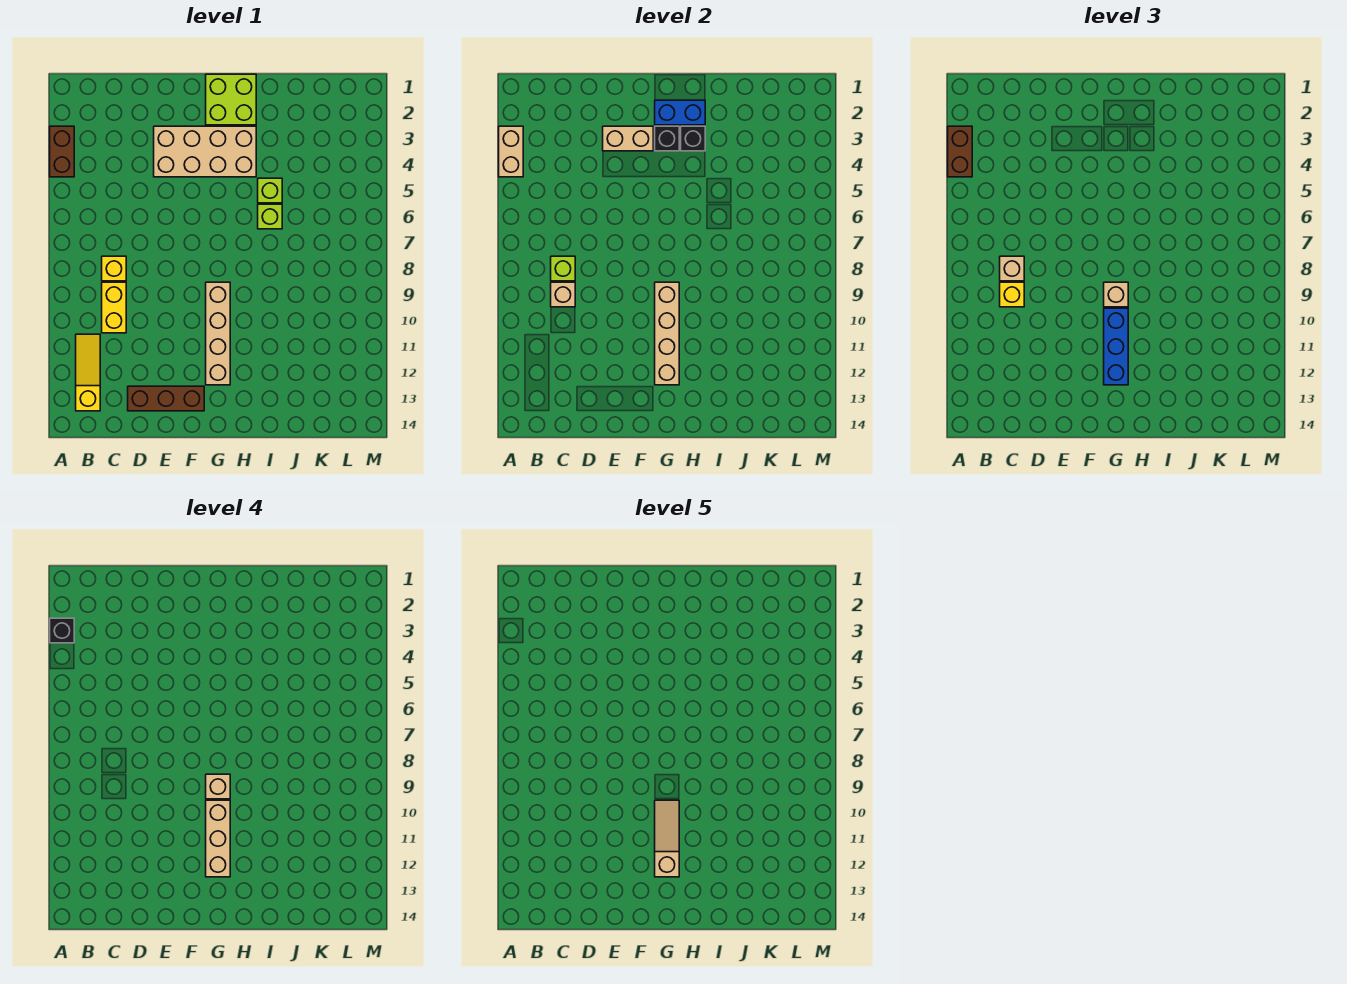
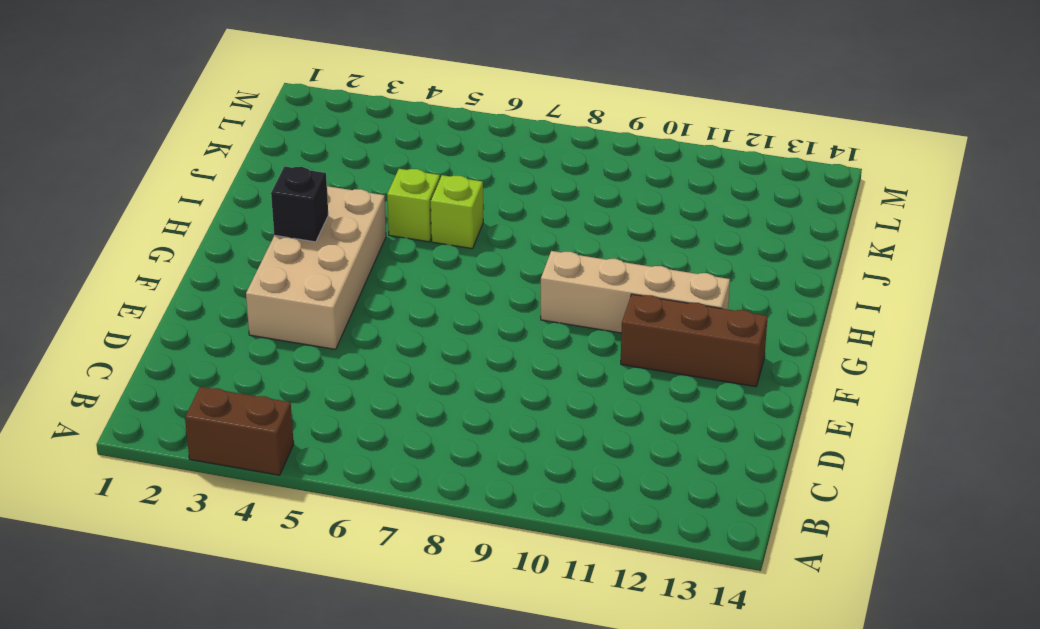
brown 1x3 brick [621,294,768,387] -> brown 1x3 brick turned to [128,386,204,411]
none -> yellow 1x3 slope [76,334,100,411]
none -> yellow 1x1 brick [102,256,126,281]
none -> yellow 1x2 brick [102,282,126,333]

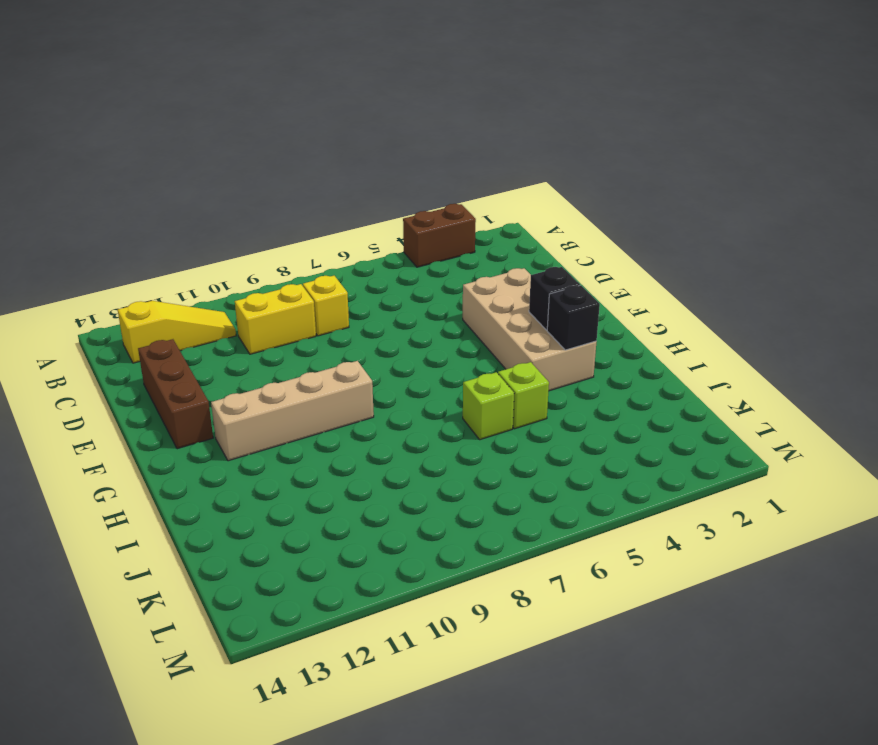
none -> lime 2x2 brick [206,74,256,125]
none -> tan 1x2 brick [499,126,523,177]
none -> lime 1x1 brick [551,256,575,281]

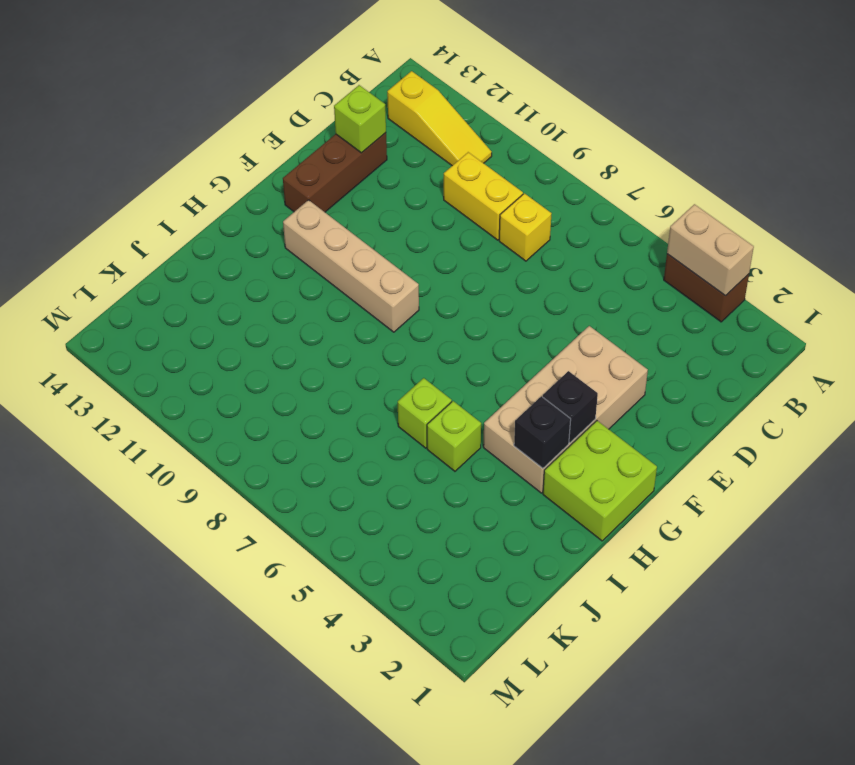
lime 1x1 brick [334,85,386,153] -> lime 1x1 brick moved to [551,256,575,281]
none -> tan 1x1 brick [551,282,575,307]
none -> tan 1x2 brick [603,126,653,151]
none -> blue 1x2 brick [655,100,705,125]

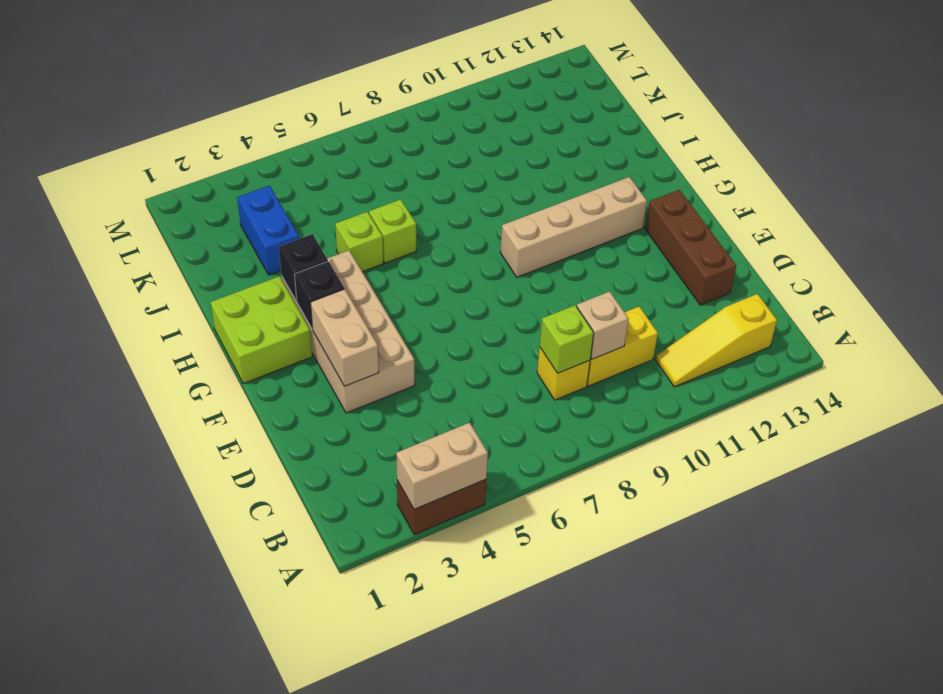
blue 1x2 brick [237,186,299,275] -> blue 1x2 brick moved to [655,100,705,125]
none -> tan 1x4 brick [655,282,679,385]
none -> brown 1x2 brick [948,126,972,177]
none -> tan 1x1 brick [1000,256,1024,281]

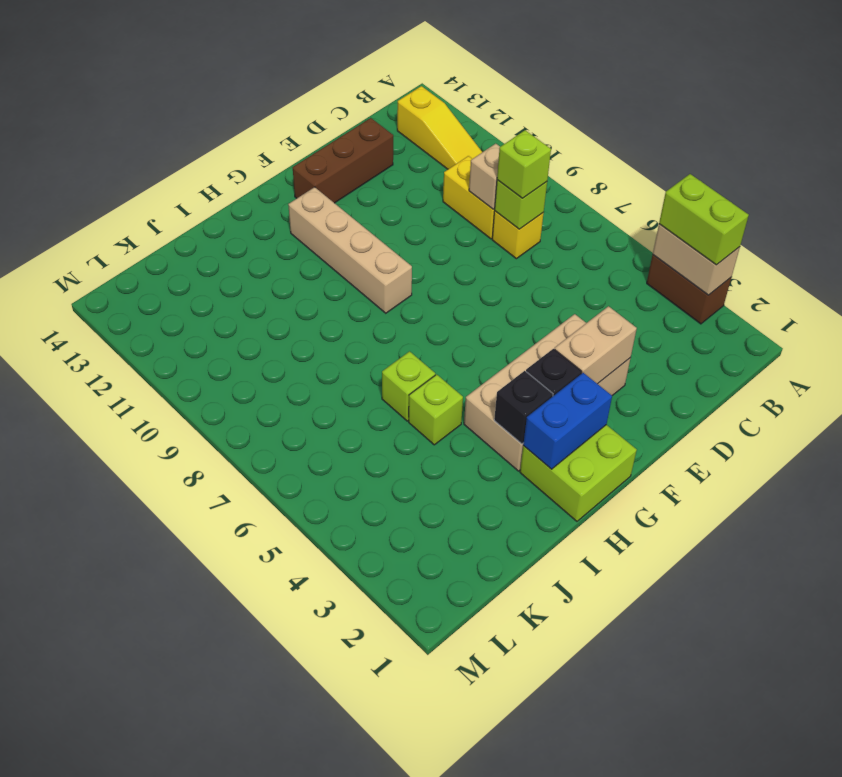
lime 1x2 brick [659,174,749,265] -> brown 1x2 brick [948,126,972,177]
lime 1x1 brick [497,130,551,198] -> tan 1x1 brick [1000,256,1024,281]
none -> tan 1x4 brick [655,282,679,385]
none -> yellow 1x1 brick [1000,282,1024,307]
none -> tan 1x1 brick [1104,282,1128,307]

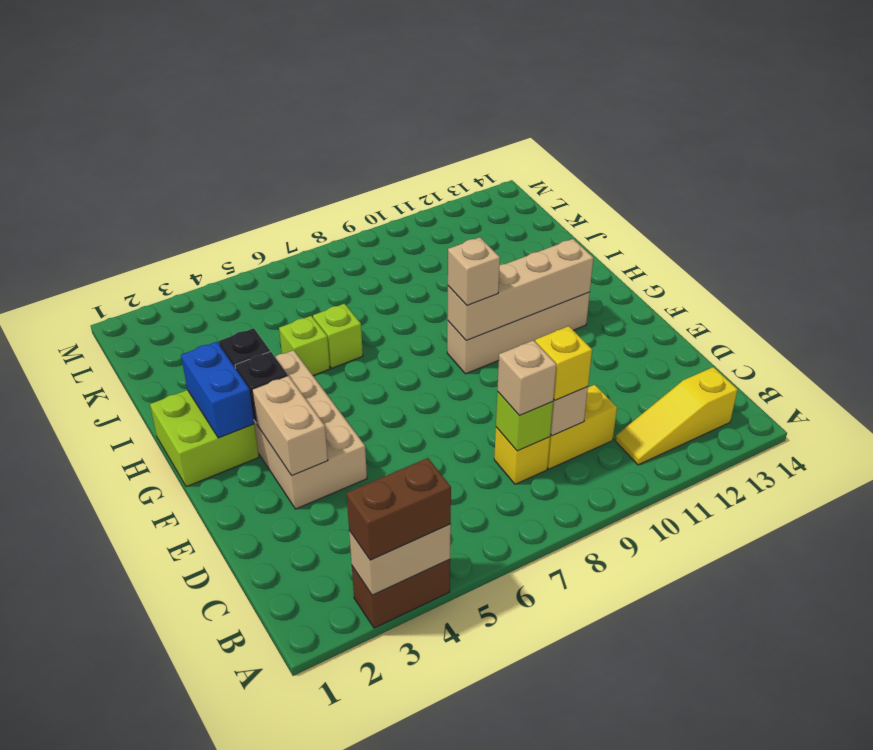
none -> brown 1x3 brick [128,386,204,411]
none -> blue 1x3 brick [1104,308,1128,385]
none -> black 1x1 brick [50,618,74,643]

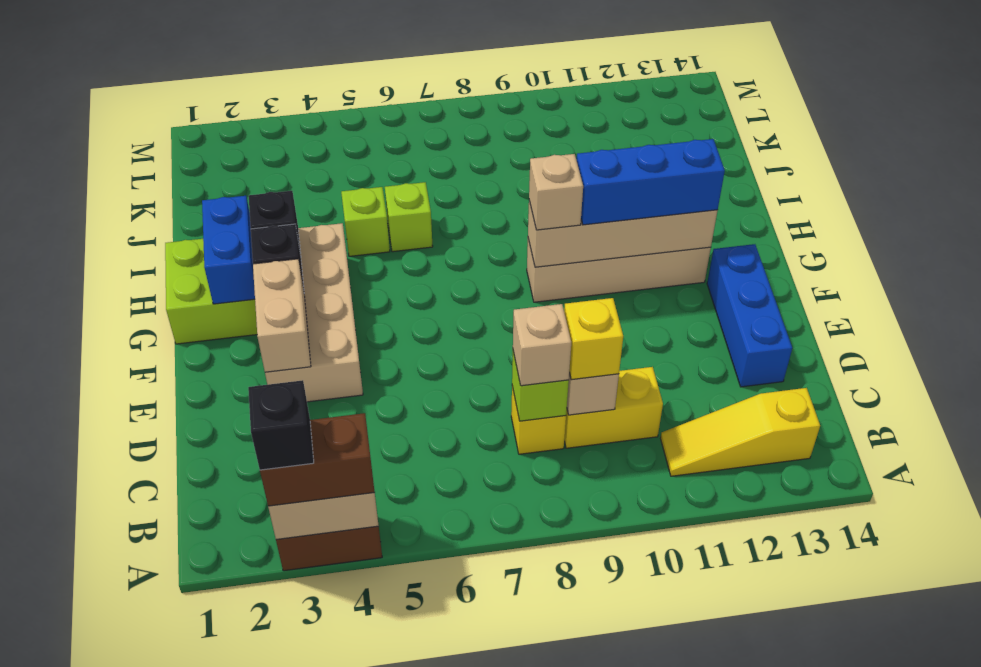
blue 1x3 brick [707,244,792,387] -> brown 1x3 brick [128,386,204,411]
none -> tan 1x1 brick [206,774,230,799]
none -> tan 1x3 brick [206,800,230,877]
none -> tan 1x3 slope [655,800,679,877]

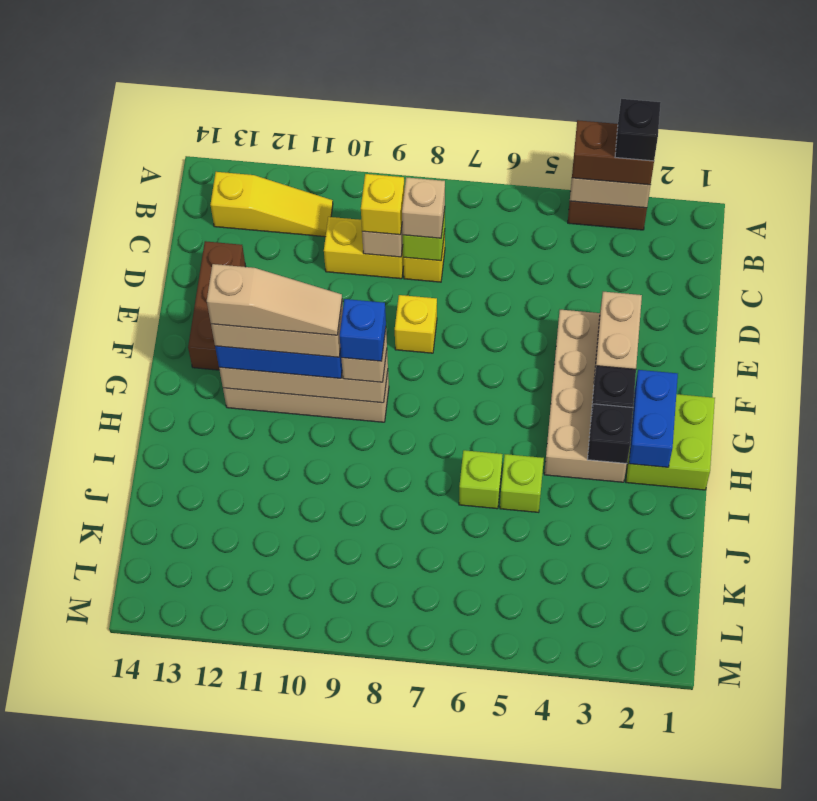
yellow 1x1 brick [395,295,437,353] -> none
blue 1x1 brick [340,299,386,361] -> tan 1x1 brick [206,774,230,799]

